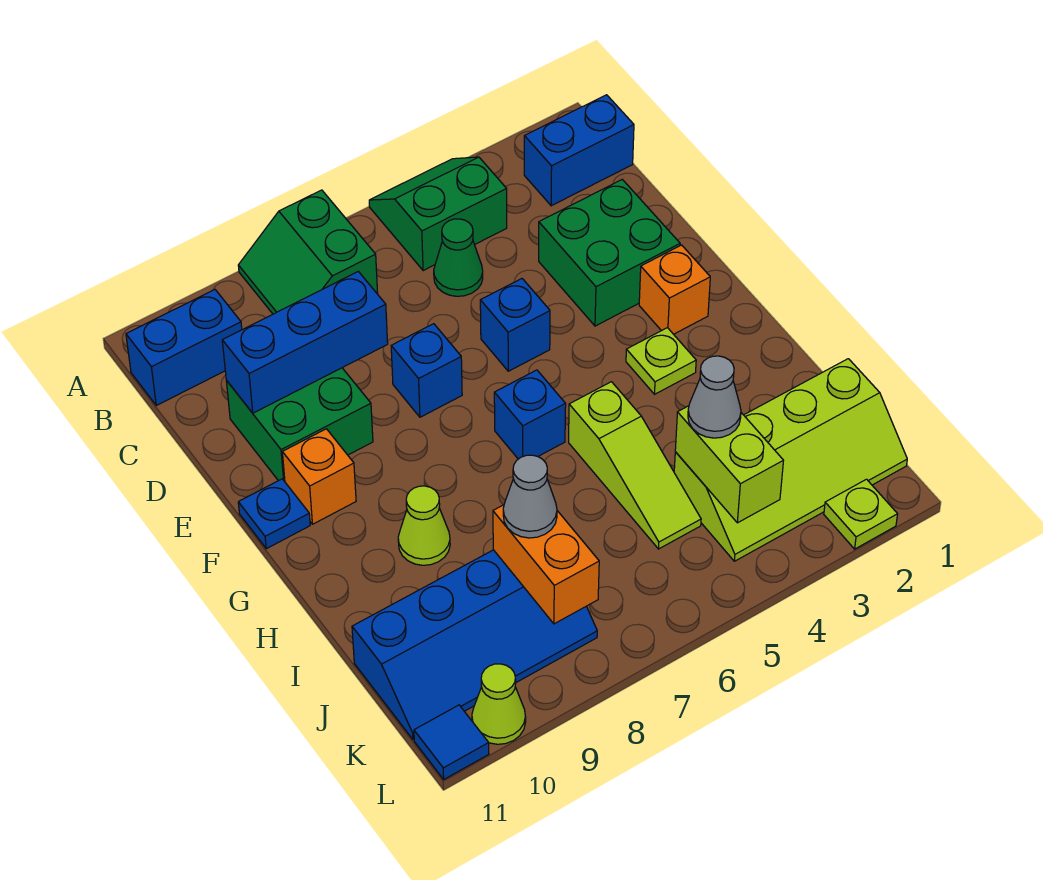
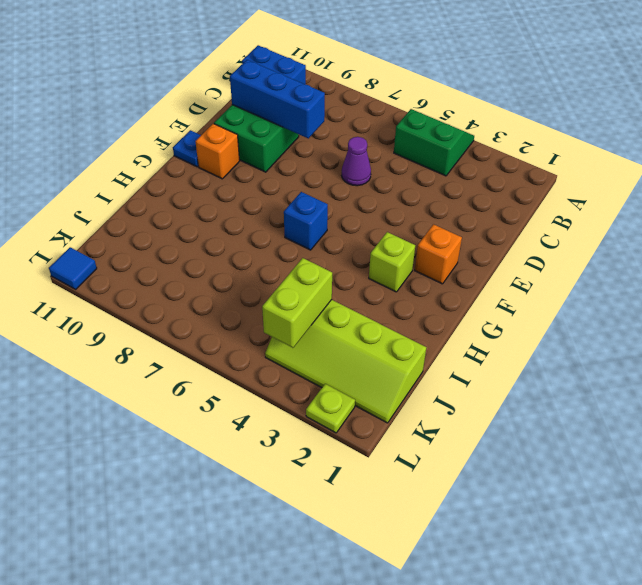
purple 1x1 cone [342,137,371,186] -> none
lime 1x1 brick [369,232,415,292] -> lime 1x1 plate [626,328,696,394]
none -> green 2x2 slope [238,190,378,314]
none -> blue 1x2 brick [524,95,634,206]
none -> green 1x1 cone [434,219,483,296]

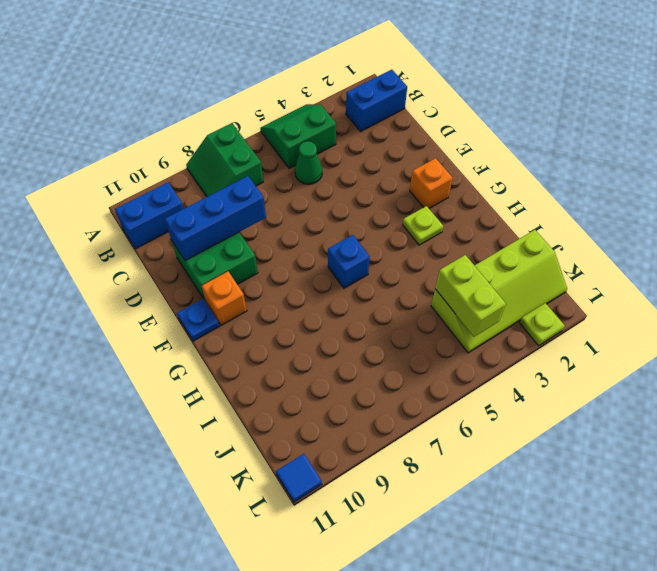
none -> green 2x2 brick [539,180,680,326]
none -> blue 1x1 brick [480,279,550,371]
none -> blue 1x1 brick [391,324,462,417]

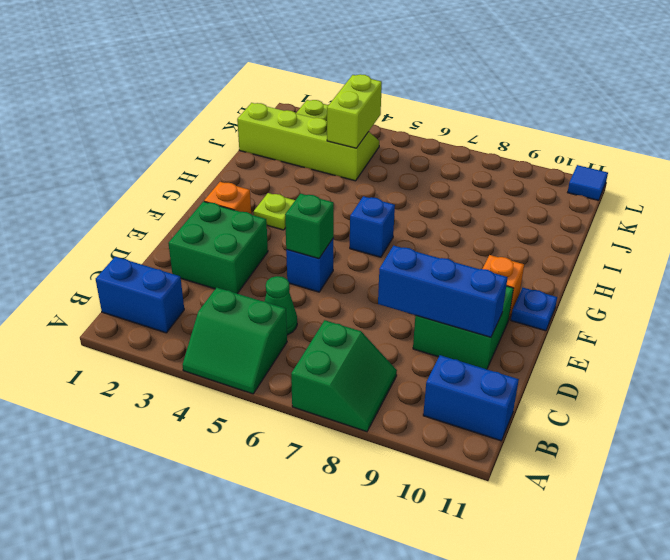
green 1x1 brick [285,193,334,258] -> none
none -> blue 1x1 brick [391,324,462,417]
none -> lime 1x3 slope [569,382,701,549]
none -> lime 1x1 cone [398,486,450,565]

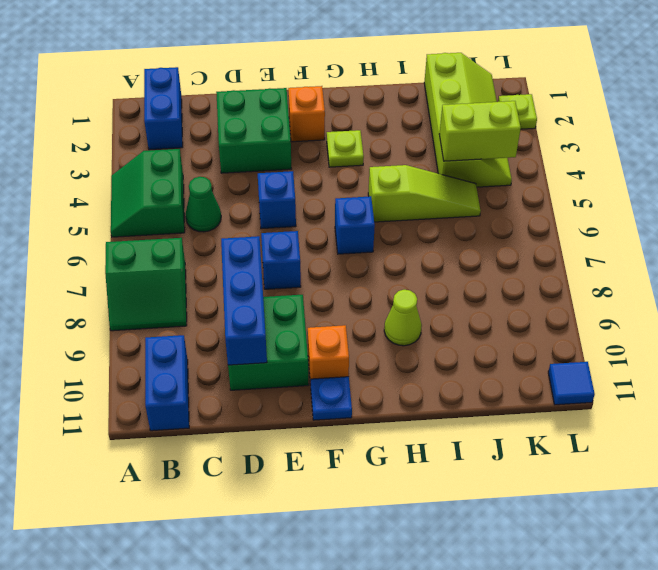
none -> blue 2x4 slope [352,550,597,740]
none -> lime 1x1 cone [472,664,526,744]
none -> orange 1x2 brick [493,505,599,624]

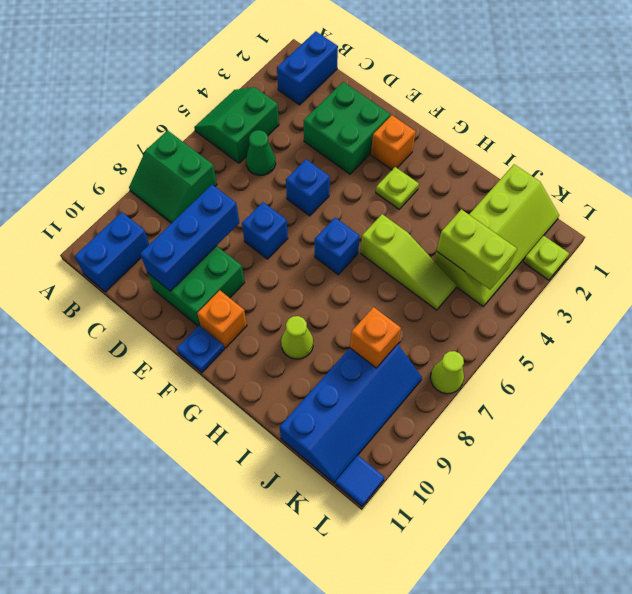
orange 1x1 brick [350,307,401,368] -> orange 1x2 brick [493,505,599,624]
lime 1x1 cone [430,351,464,394] -> lime 1x1 cone moved to [472,664,526,744]
none -> grey 1x1 cone [688,356,741,438]
none -> grey 1x1 cone [503,455,557,538]

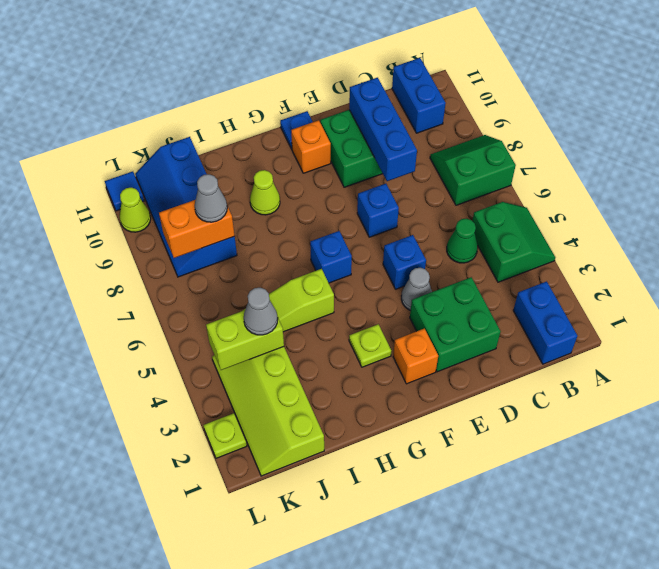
grey 1x1 cone [401,268,432,311] -> none

